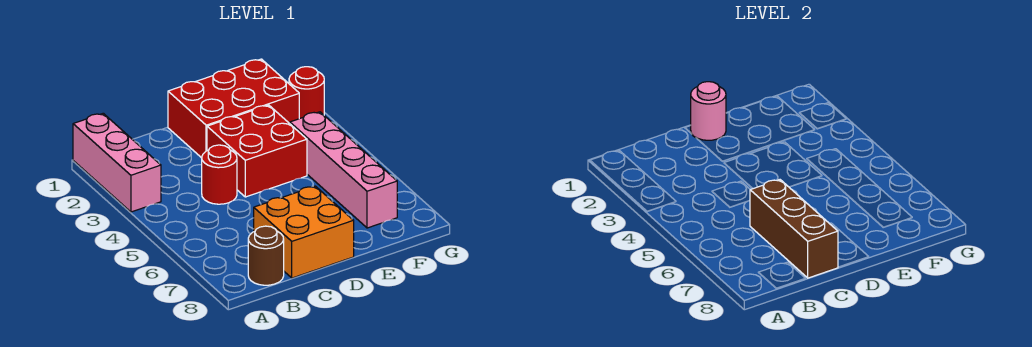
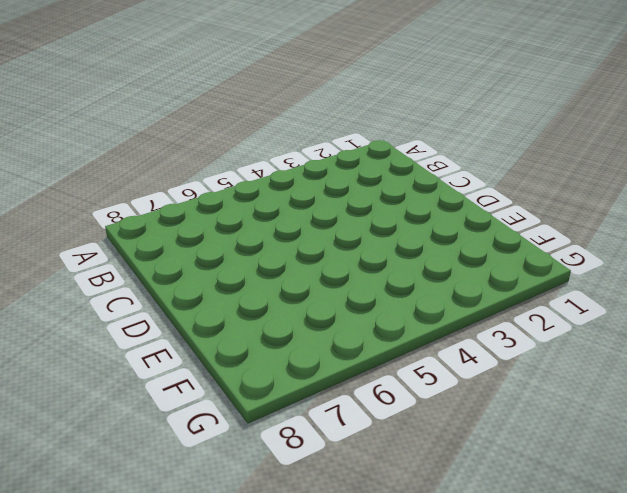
none -> pink 1x3 brick [73,113,161,212]
none -> brown 1x1 round brick [248,226,284,285]

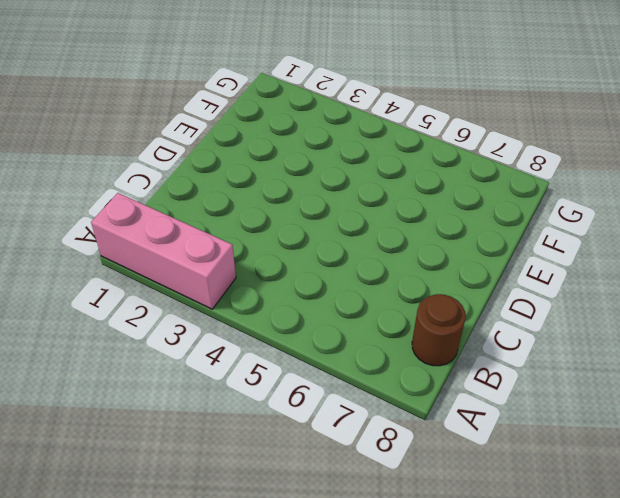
none -> red 1x1 round brick [202,145,237,204]
none -> orange 2x2 brick [254,186,354,278]

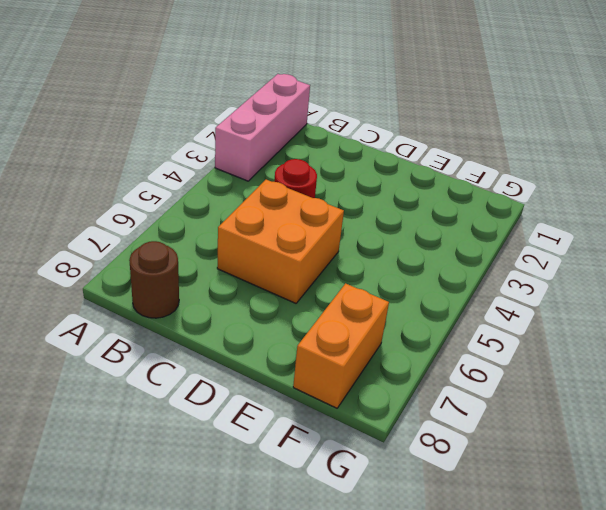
orange 2x2 brick [217,180,344,303] -> orange 2x2 brick moved to [254,186,354,278]
orange 1x2 brick [293,283,389,408] -> pink 1x4 brick [290,112,397,228]
none -> red 2x3 brick [168,59,299,158]
none -> red 2x2 brick [207,105,307,197]

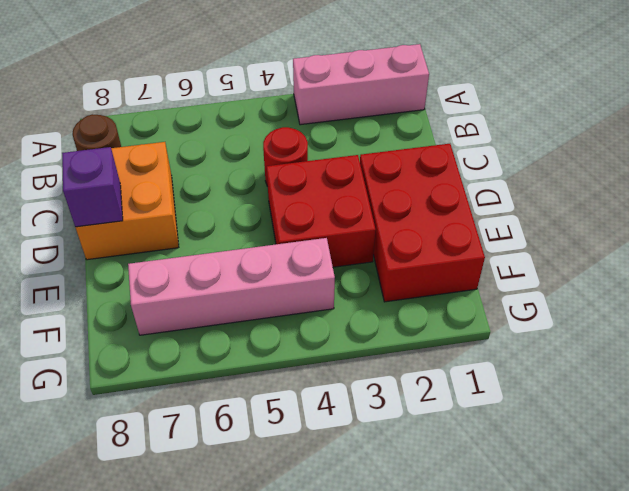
purple 1x1 brick [62,147,123,227] -> none
none -> red 1x1 round brick [289,67,324,119]
none -> brown 1x3 brick [750,180,838,278]

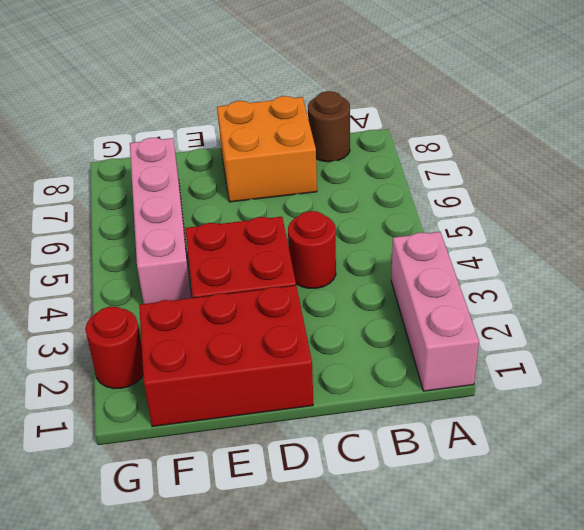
none -> brown 1x3 brick [750,180,838,278]
none -> pink 1x1 round brick [691,82,726,140]

